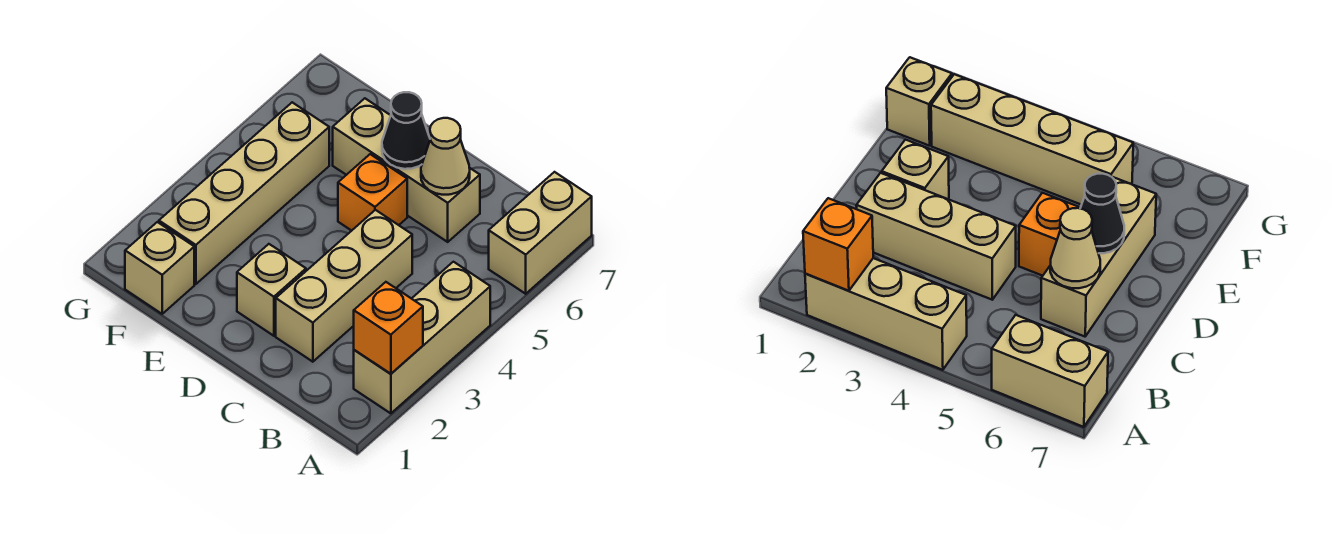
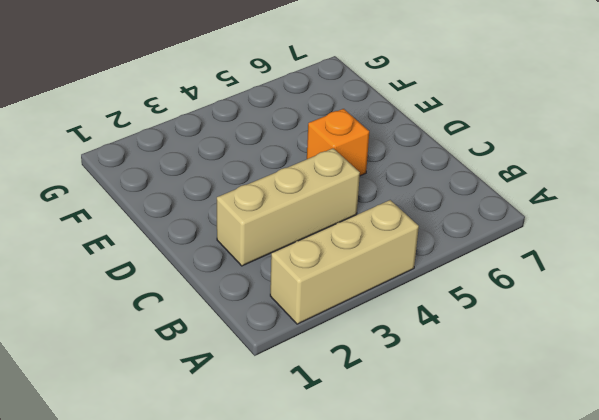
none -> tan 1x2 brick [489,172,592,294]
none -> tan 1x3 brick [333,98,480,242]

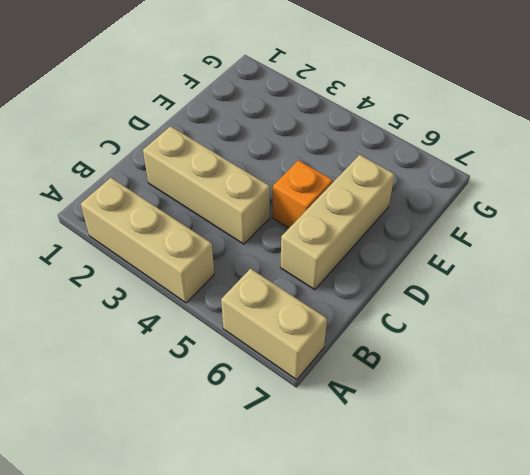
none -> tan 1x1 brick [237,244,306,336]
none -> tan 1x1 brick [125,222,194,314]

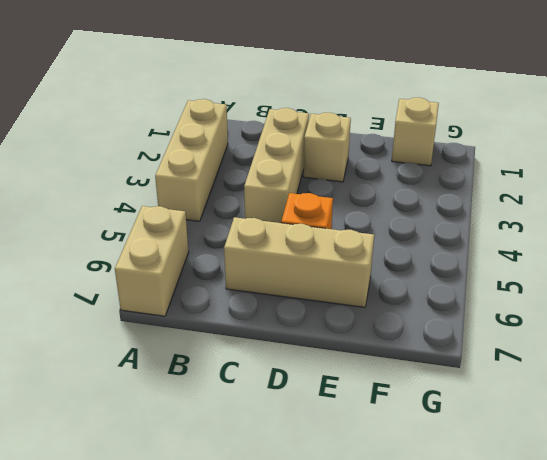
none -> tan 1x4 brick [159,102,329,284]
none -> orange 1x1 brick [354,282,423,374]

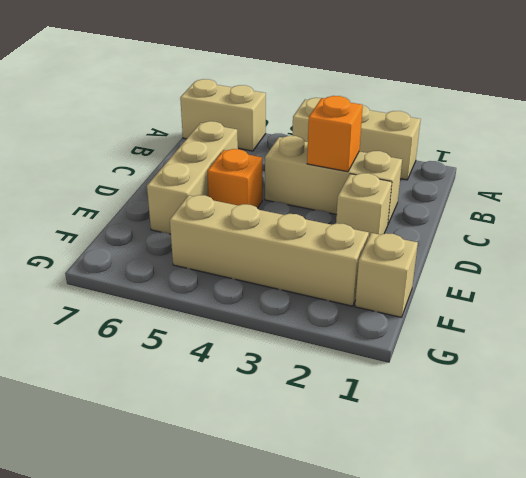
orange 1x1 brick [307,96,363,172] -> orange 1x1 brick moved to [354,282,423,374]
none -> tan 1x1 cone [421,118,470,195]
none -> black 1x1 cone [382,92,430,169]

